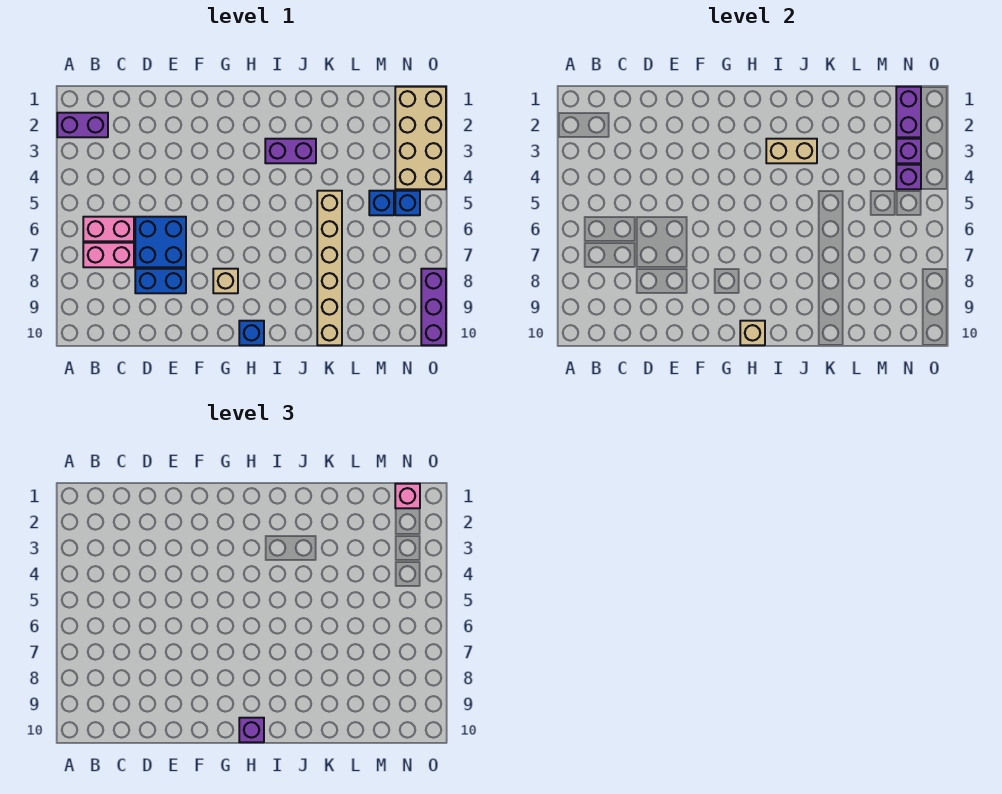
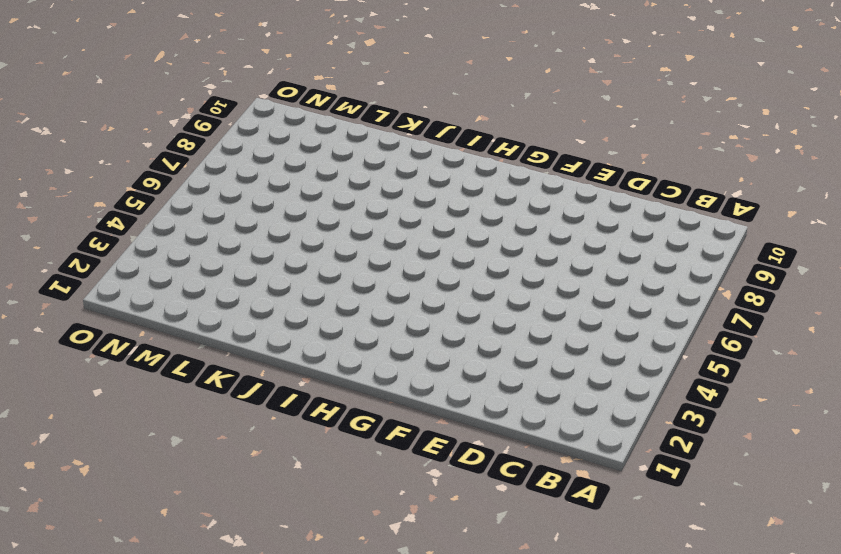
none -> purple 1x2 brick [57,113,108,137]
none -> pink 1x2 brick [83,217,134,241]
none -> pink 1x2 brick [83,243,134,267]

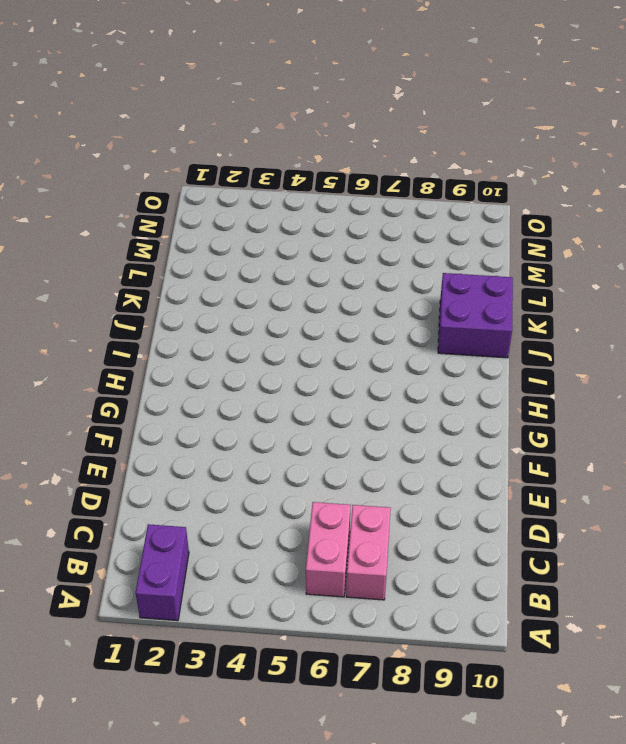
purple 2x2 brick [438,273,513,358] -> tan 1x6 brick [317,191,342,345]
none -> blue 2x2 brick [135,217,186,267]
none -> blue 1x2 brick [135,269,186,293]
none -> tan 1x1 brick [213,269,238,293]

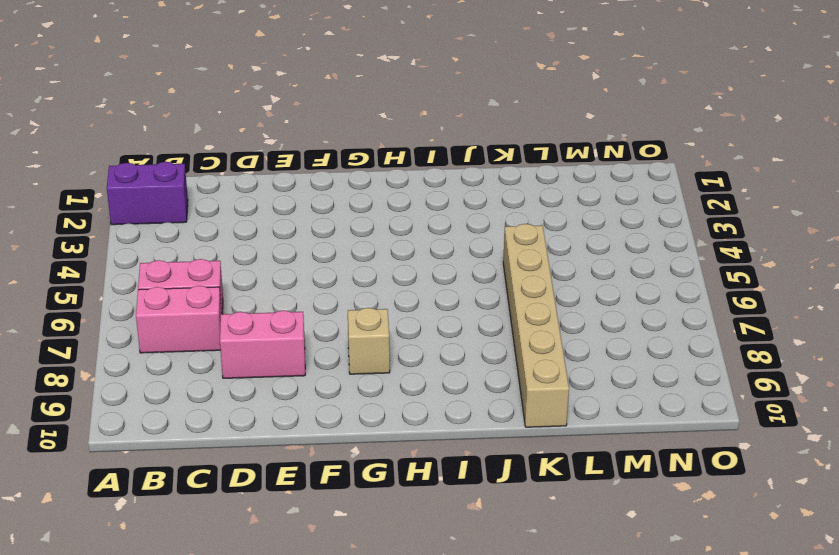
pink 1x2 brick [220,310,305,378] -> blue 1x2 brick [135,269,186,293]
none -> blue 2x2 brick [135,217,186,267]
none -> blue 1x1 brick [239,321,264,345]
none -> purple 1x2 brick [265,139,316,163]

